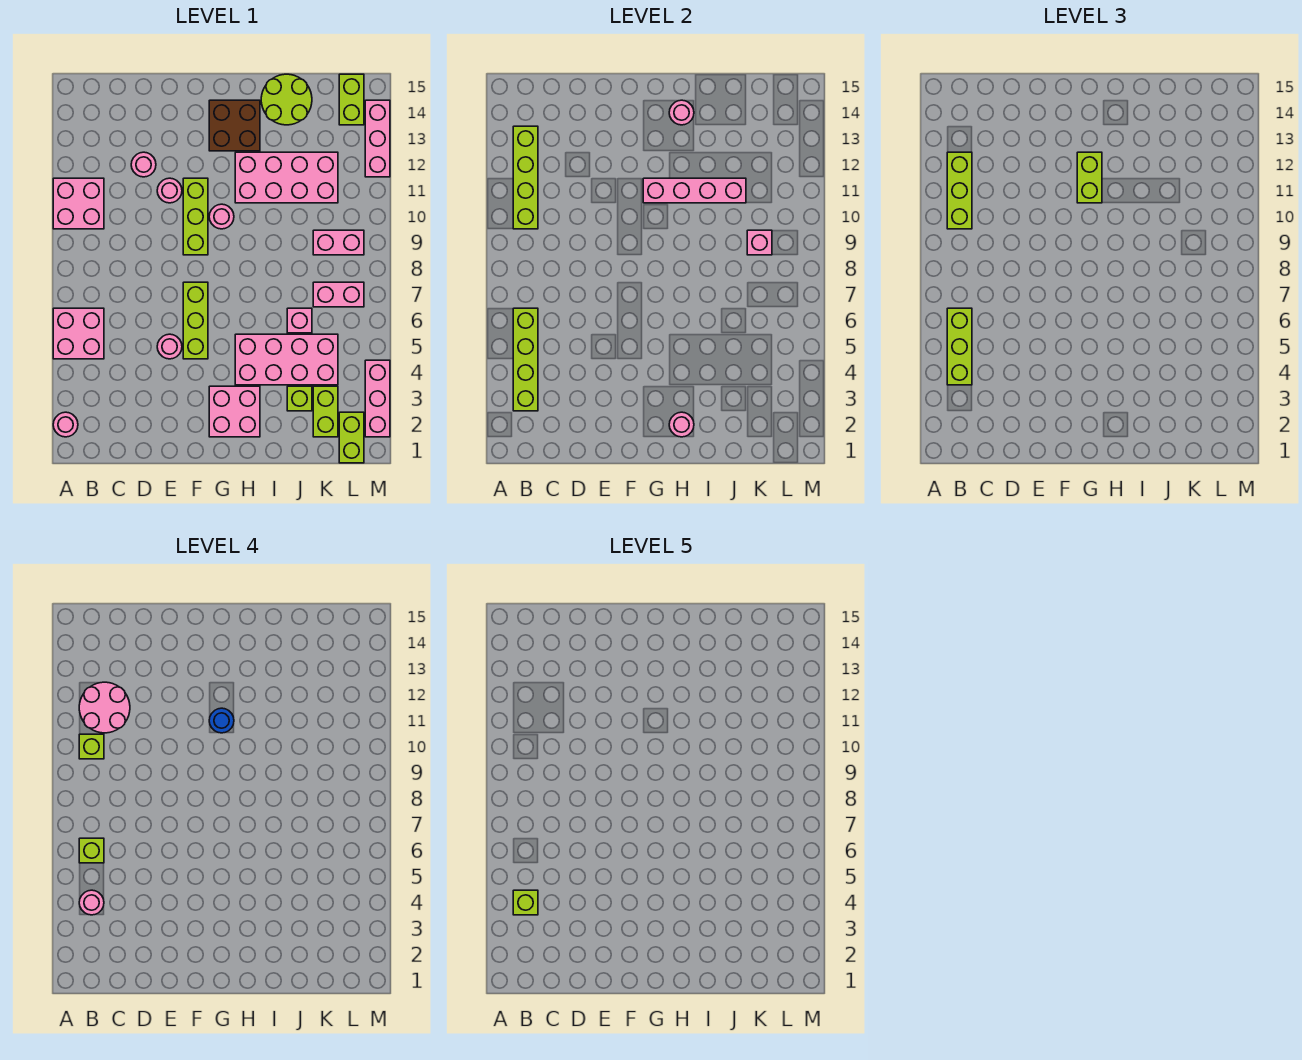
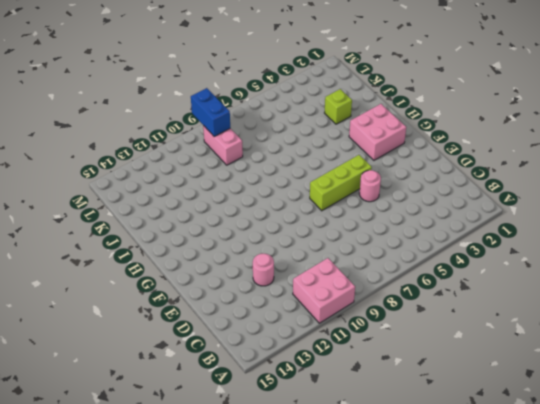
blue 1x2 brick [191,88,230,137] -> none
none -> pink 1x1 round brick [53,412,78,437]
none -> pink 2x2 brick [53,308,104,359]
none -> pink 1x1 round brick [157,178,182,203]
none -> lime 1x3 brick [183,178,208,255]

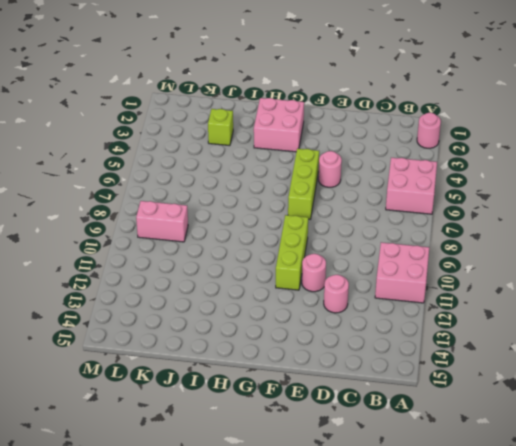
none -> pink 1x1 round brick [209,204,234,229]
none -> brown 2x2 brick [209,100,260,151]
none -> pink 2x4 brick [235,334,338,385]
none -> pink 2x4 brick [235,152,338,203]

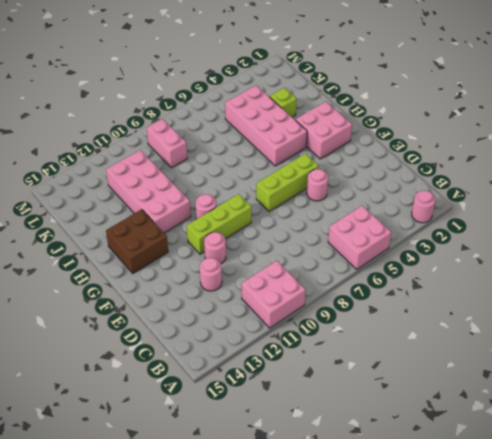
none -> lime 2x2 round brick [261,74,312,125]
none -> pink 1x1 brick [287,308,312,333]
none -> lime 1x2 brick [313,386,338,437]
none -> pink 1x2 brick [313,282,364,307]

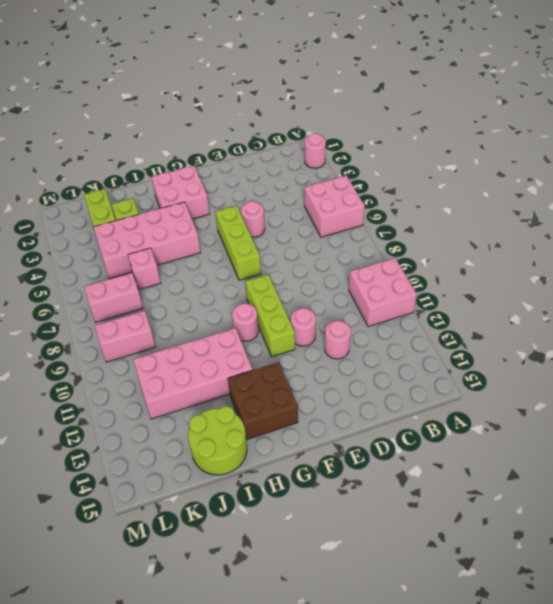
none -> lime 1x2 brick [339,412,364,463]
none -> lime 1x2 brick [339,74,364,125]
none -> pink 1x3 brick [365,360,390,437]
none -> pink 1x3 brick [365,100,390,177]

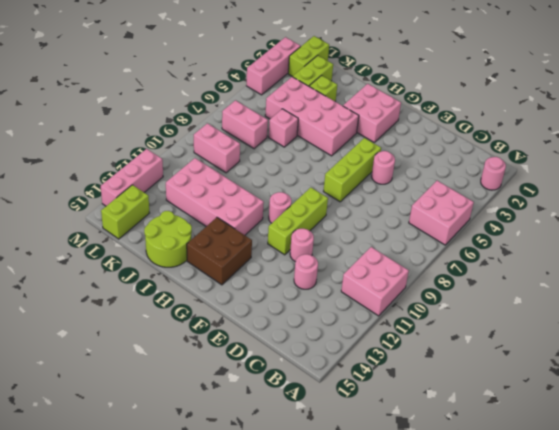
none -> lime 1x4 brick [513,308,538,411]
none -> lime 1x4 brick [513,126,538,229]
none -> pink 1x4 brick [643,178,746,203]
none -> pink 1x1 round brick [669,412,694,437]

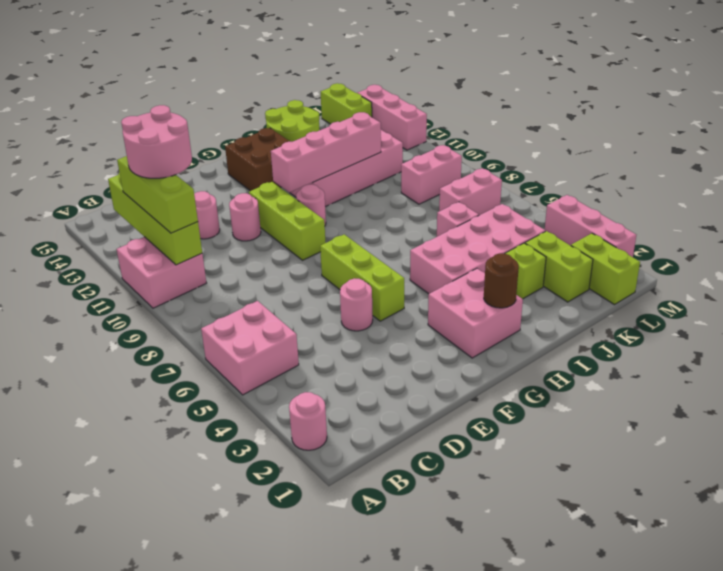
brown 1x1 round brick [484,253,519,308] -> pink 1x1 round brick [669,412,694,437]
none -> lime 1x4 brick [513,308,538,411]
none -> pink 1x1 round brick [669,100,694,125]
none -> pink 1x1 brick [747,230,772,255]
none -> lime 1x3 brick [947,308,972,385]

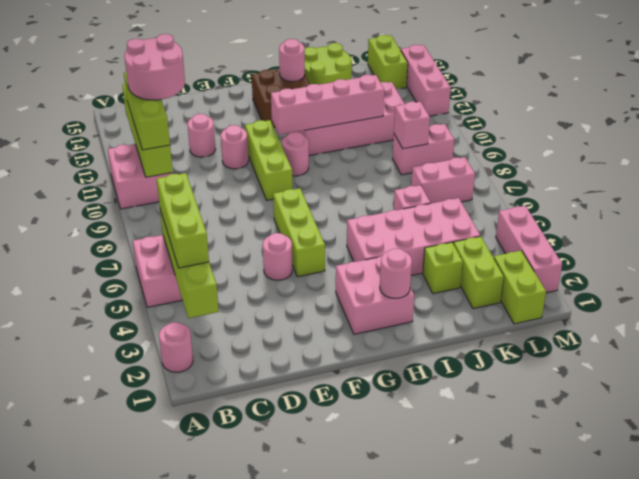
none -> lime 1x2 brick [1077,152,1102,203]
none -> pink 1x1 round brick [79,890,104,915]
none -> lime 1x1 brick [79,838,104,863]
none -> lime 1x1 brick [79,734,104,759]

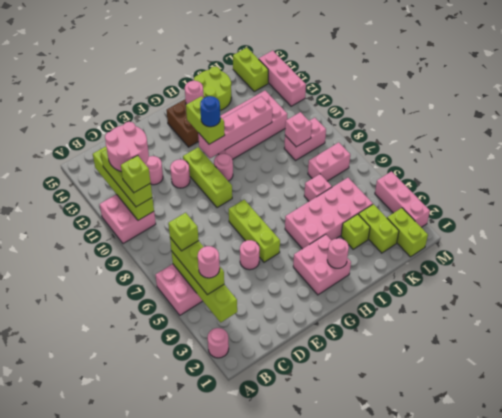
none -> lime 1x1 brick [513,890,538,915]

